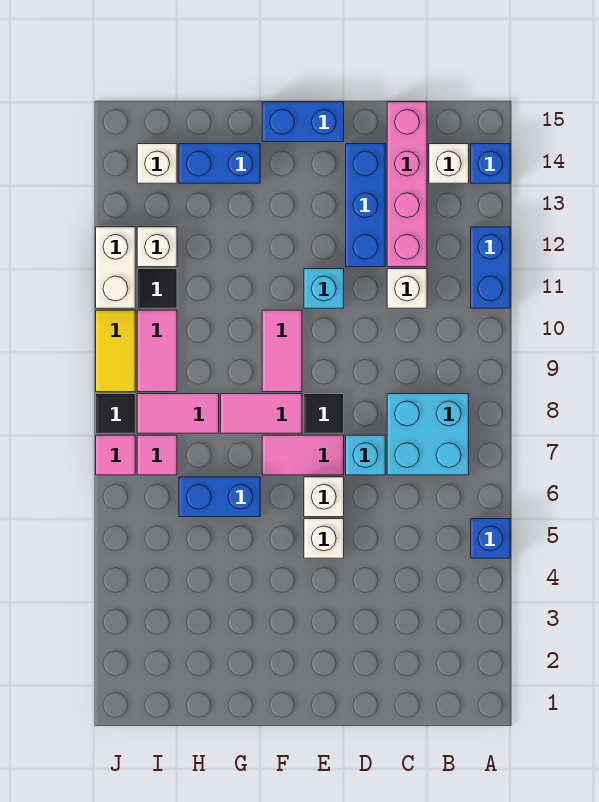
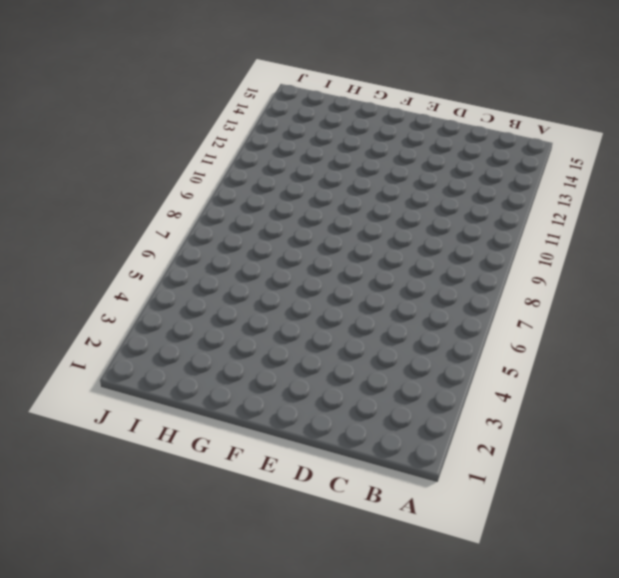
none -> blue 1x1 brick [471,519,510,558]
none -> blue 1x2 brick [471,227,510,308]
none -> blue 1x1 brick [471,144,510,183]

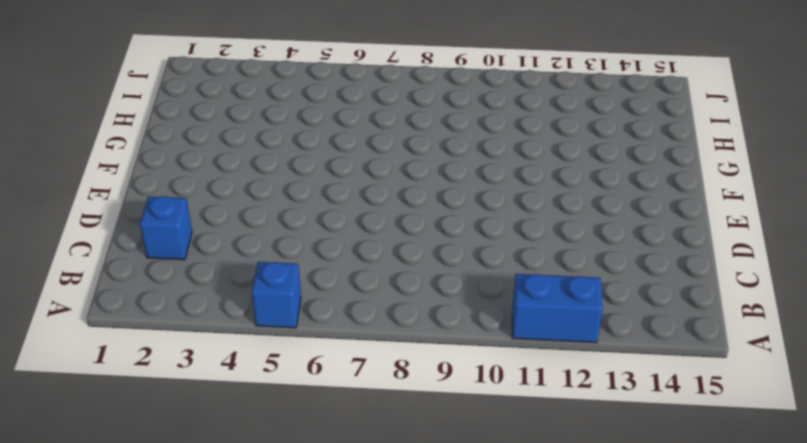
blue 1x1 brick [140,196,192,260] -> blue 1x1 brick moved to [471,144,510,183]
none -> cyan 2x2 brick [387,394,469,475]
none -> white 1x1 brick [429,144,469,183]
none -> white 1x1 brick [387,269,427,308]

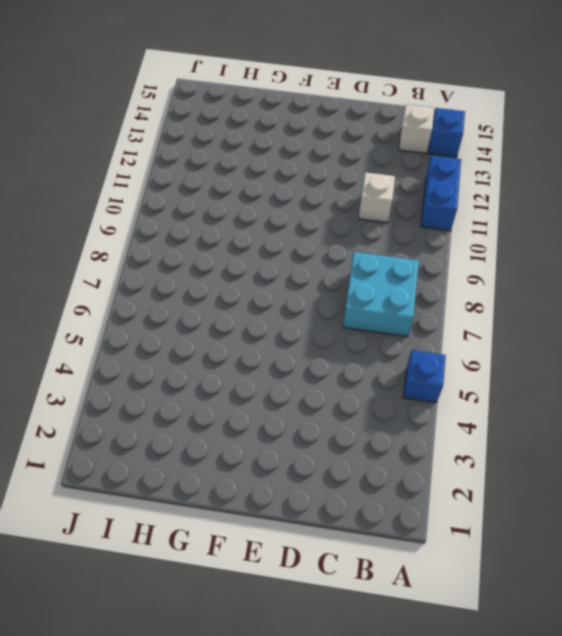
none -> pink 1x4 brick [387,102,427,267]
none -> cyan 1x1 brick [346,435,385,475]
none -> blue 1x3 brick [346,144,385,267]

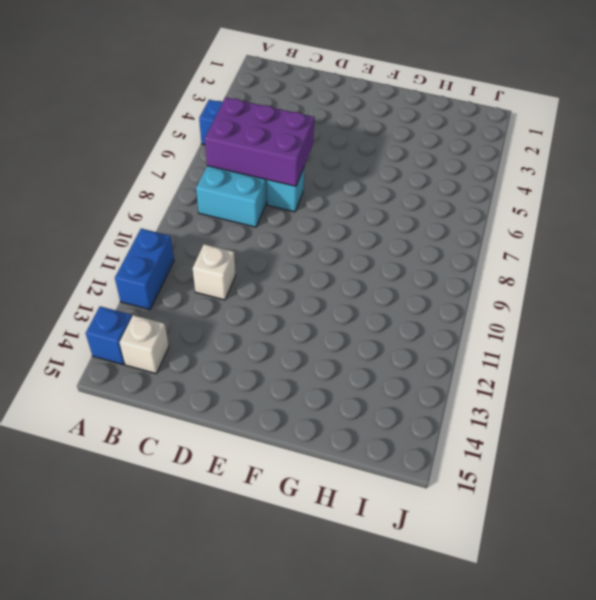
purple 2x3 brick [205,97,314,186] -> none
none -> pink 1x4 brick [387,102,427,267]
none -> blue 1x3 brick [346,144,385,267]
none -> white 1x1 brick [304,519,344,558]

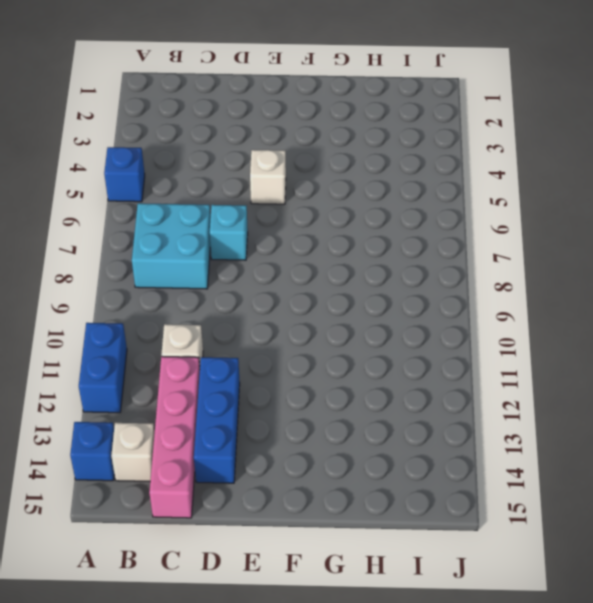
none -> white 1x1 brick [304,477,344,517]
none -> pink 1x2 tile [262,435,344,475]
none -> black 1x1 tile [304,394,344,433]

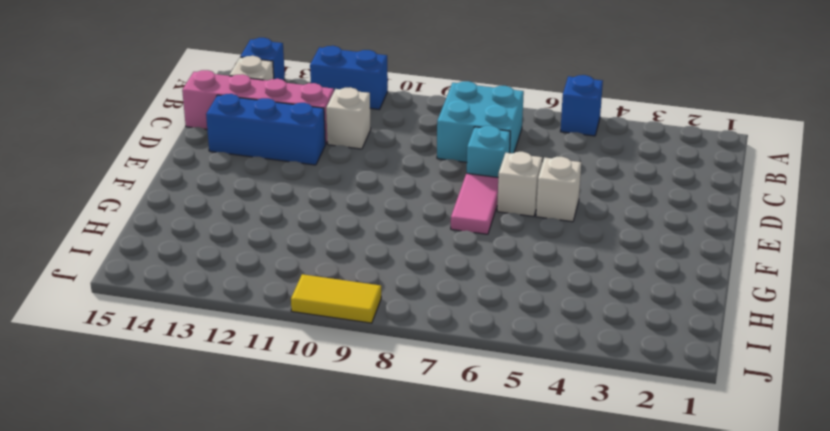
none -> black 1x1 tile [304,394,344,433]
none -> cyan 1x1 brick [304,269,344,308]
none -> blue 1x2 brick [262,102,344,142]

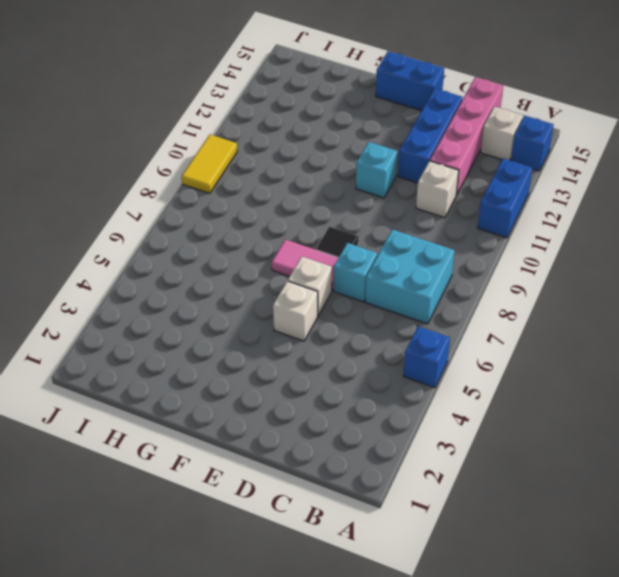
none -> pink 1x2 tile [221,394,302,433]
none -> pink 1x2 tile [262,310,302,392]
none -> blue 1x2 brick [179,477,260,517]

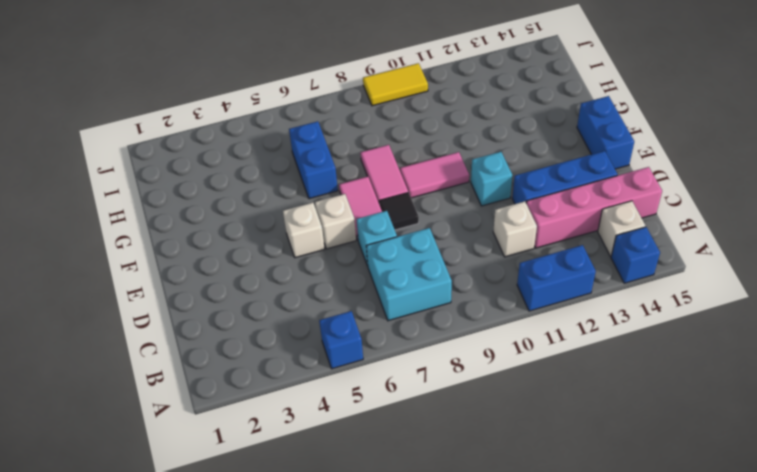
none -> blue 1x2 brick [179,144,260,183]
none -> pink 1x2 tile [137,394,219,433]
none -> pink 1x1 tile [137,435,177,475]

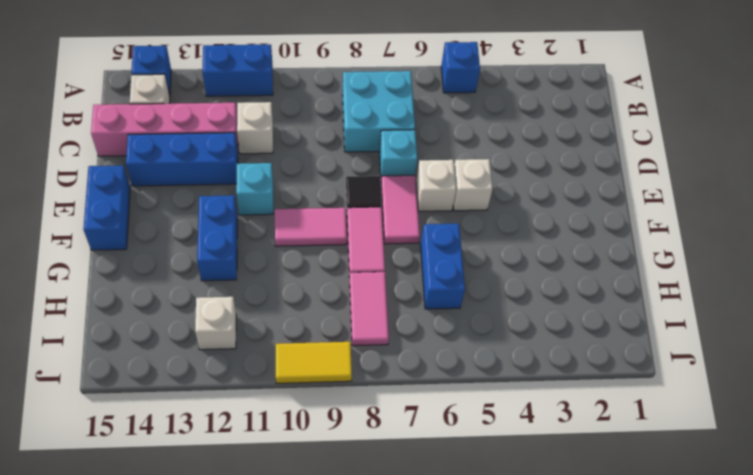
blue 1x2 brick [197,195,237,281] -> blue 1x2 brick moved to [179,144,260,183]
none -> pink 1x1 tile [137,435,177,475]
none -> pink 1x2 tile [137,310,177,392]
none -> black 1x1 tile [137,269,177,308]

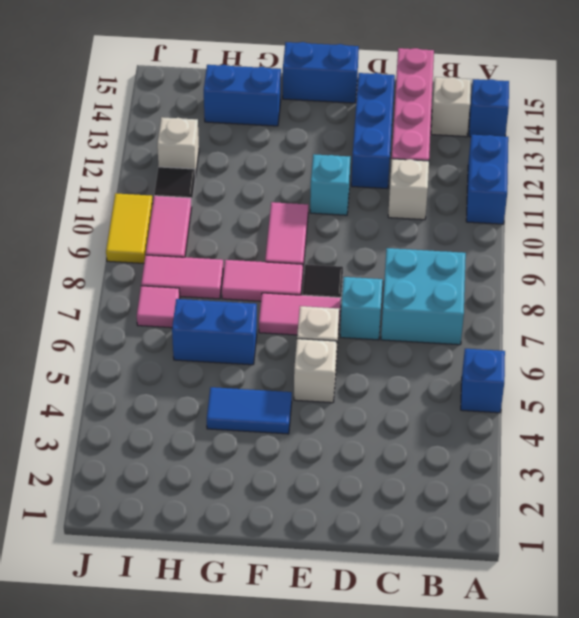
blue 1x2 tile [207,387,292,434] -> none
none -> white 1x1 brick [137,144,177,183]
none -> pink 1x1 tile [96,435,135,475]
none -> black 1x1 tile [96,394,135,433]

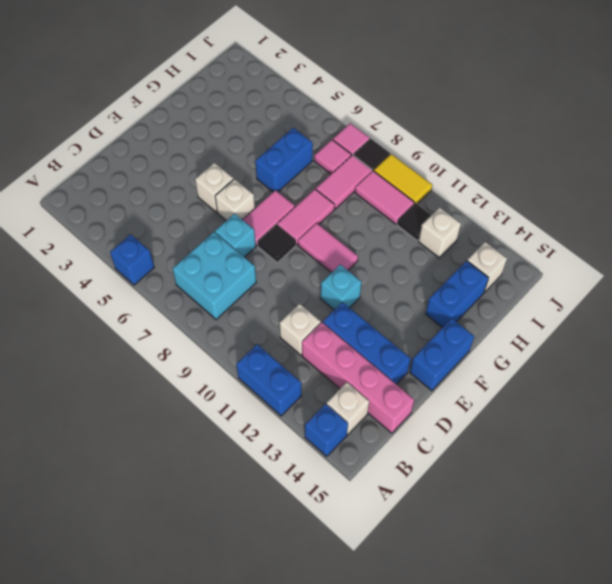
none -> white 1x2 brick [96,227,135,308]

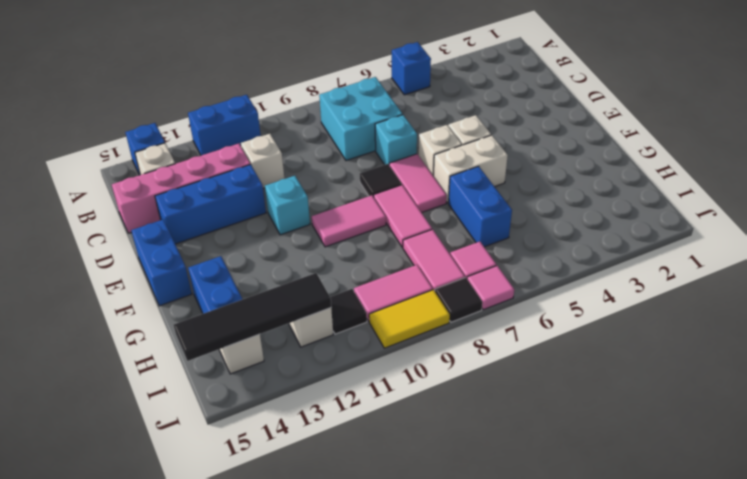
white 1x2 brick [434,135,508,203] -> white 1x2 brick moved to [96,227,135,308]
black 1x4 tile [174,273,331,361] -> none

